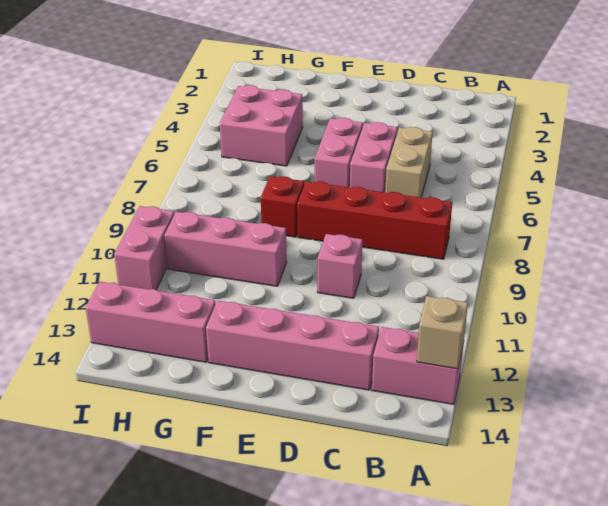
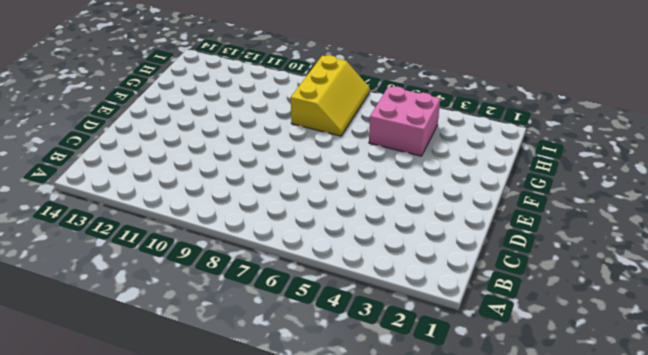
yellow 2x3 slope [291,55,370,136] -> none
none -> pink 1x2 brick [372,327,464,404]
none -> red 1x4 brick [297,181,452,259]
none -> tan 1x2 brick [385,127,433,198]

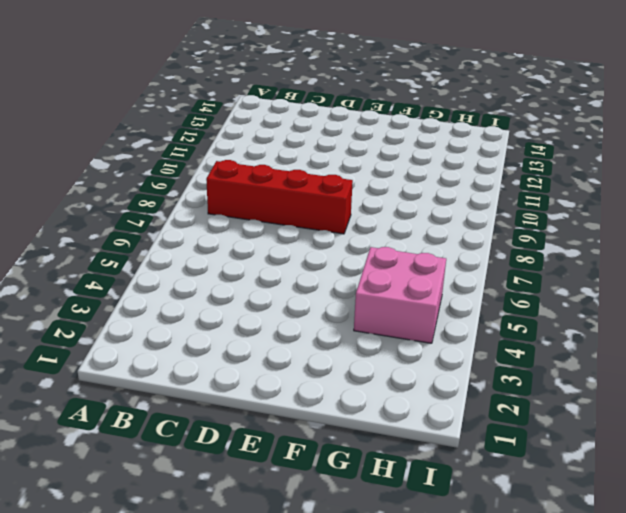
none -> pink 1x2 brick [372,327,464,404]
none -> tan 1x2 brick [385,127,433,198]
none -> pink 1x4 brick [206,301,379,390]

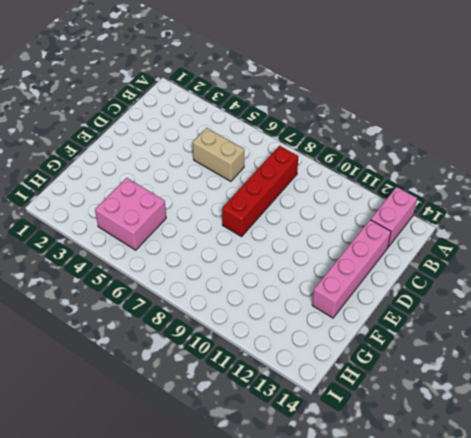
none -> pink 1x2 brick [350,122,397,192]
none -> pink 1x1 brick [317,234,362,298]
none -> pink 1x2 brick [315,118,363,187]

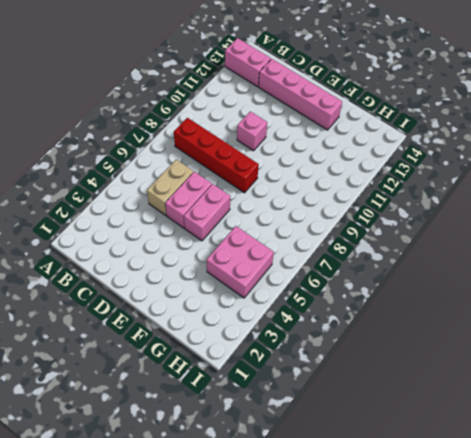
none -> red 1x1 brick [261,176,304,237]
none -> pink 1x3 brick [165,212,287,286]
none -> pink 1x3 brick [86,282,216,362]

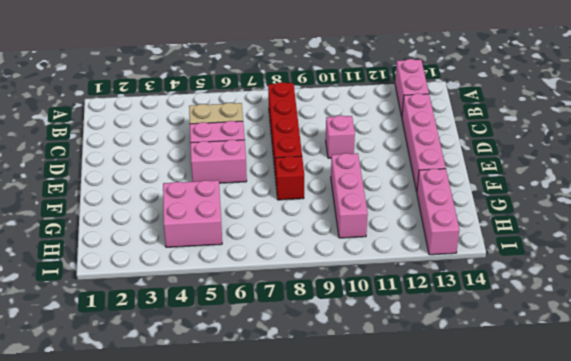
none -> pink 1x2 brick [114,206,174,290]
none -> tan 1x1 brick [417,296,468,369]

